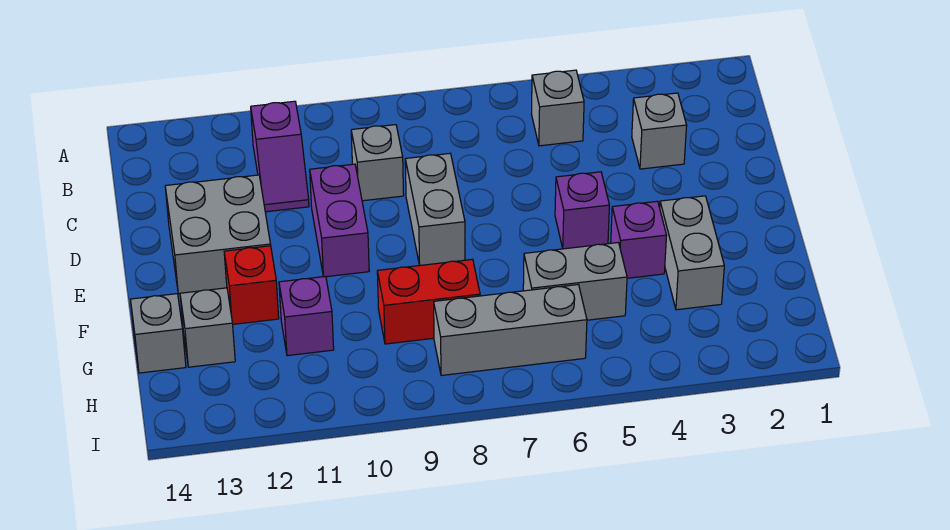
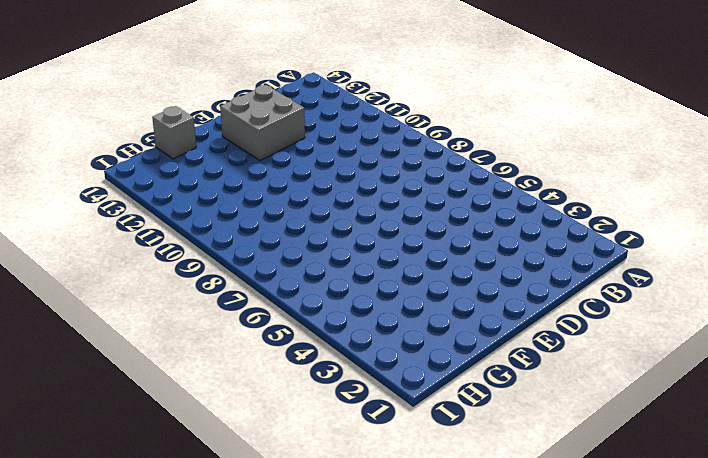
none -> grey 1x1 brick [532,70,584,146]
none -> purple 1x2 slope [251,101,309,212]
none -> grey 1x1 brick [632,93,687,169]

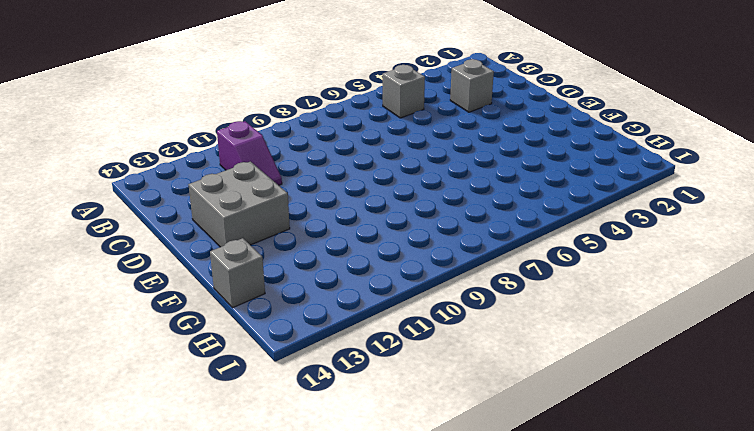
none -> grey 1x1 brick [351,125,404,201]
none -> grey 1x2 brick [405,153,465,265]
none -> purple 1x2 brick [310,164,369,277]

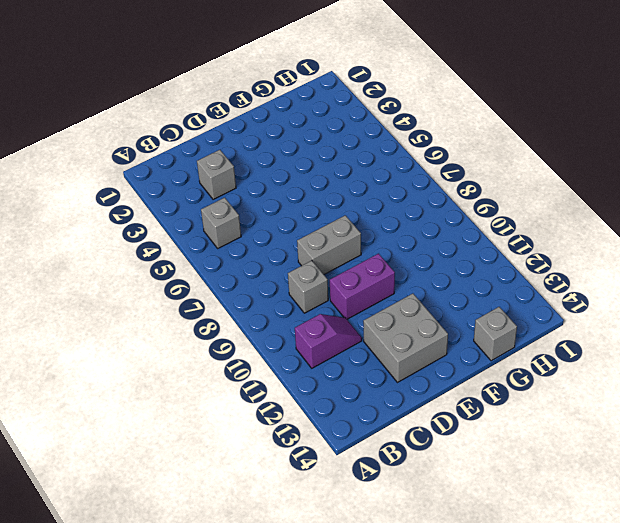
none -> purple 1x1 brick [555,172,609,249]
none -> grey 1x2 brick [660,196,724,310]
none -> purple 1x1 brick [611,201,667,278]

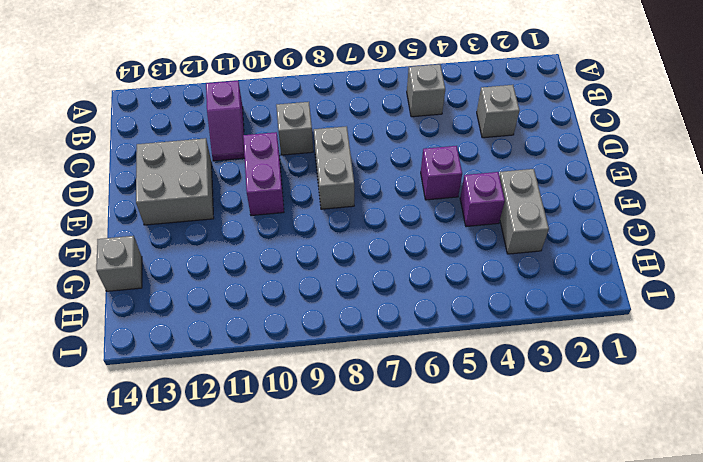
none -> red 1x1 brick [224,246,279,324]
none -> grey 1x2 brick [523,243,627,320]
none -> red 1x2 brick [377,259,480,344]

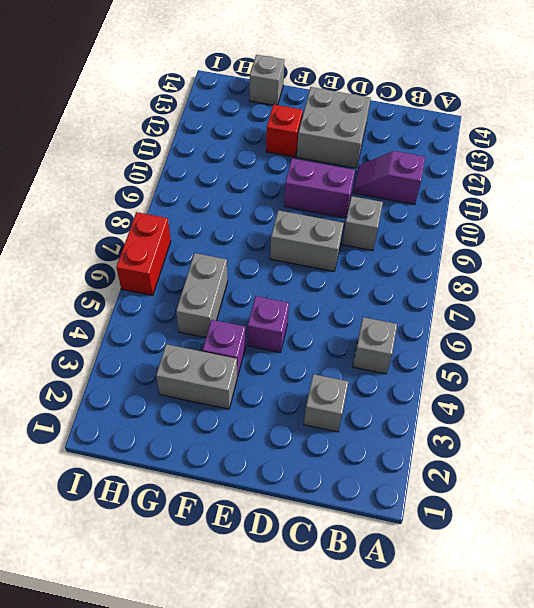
red 1x2 brick [116,212,171,296] -> red 1x2 brick moved to [377,259,480,344]
none -> purple 1x1 brick [279,276,334,356]
none -> grey 1x1 brick [180,288,235,367]
none -> grey 1x3 brick [434,285,587,376]

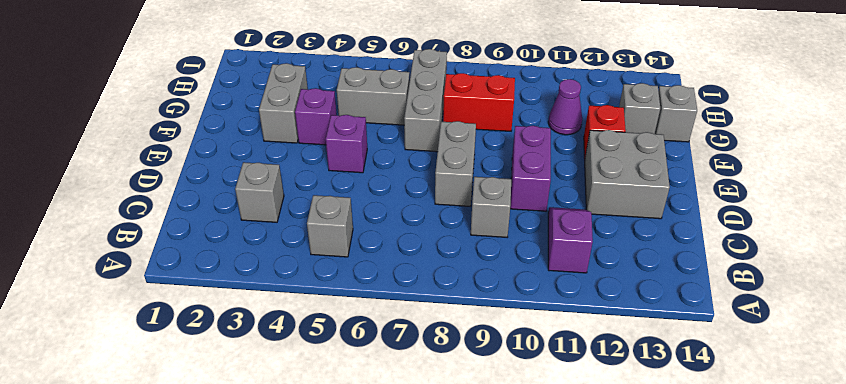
grey 1x3 brick [404,49,447,152] -> grey 1x3 brick turned to [434,285,587,376]
purple 1x1 cone [548,79,582,135] -> purple 1x1 brick [279,276,334,356]

